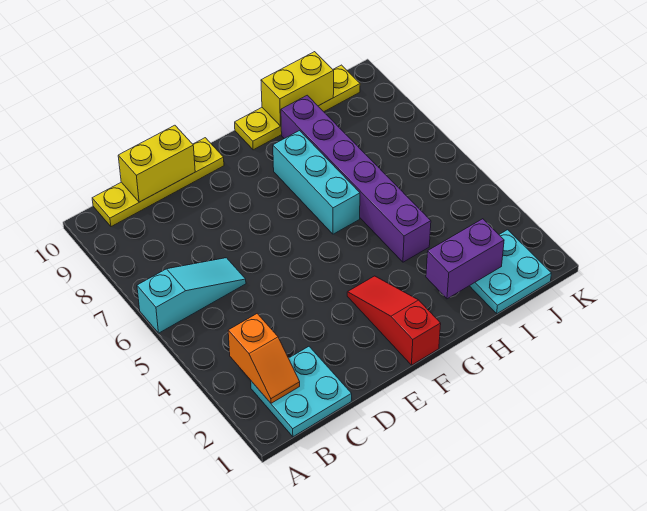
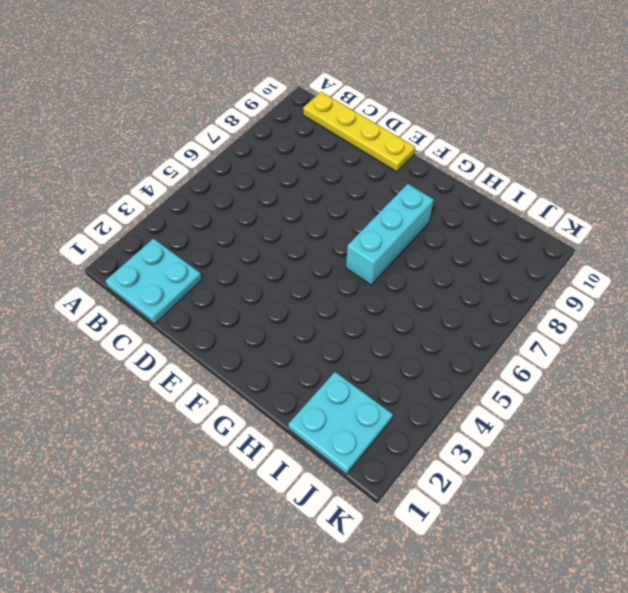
none -> cyan 1x3 slope [137,258,246,333]
none -> red 1x3 slope [347,276,441,365]
none -> yellow 1x4 plate [235,65,360,150]

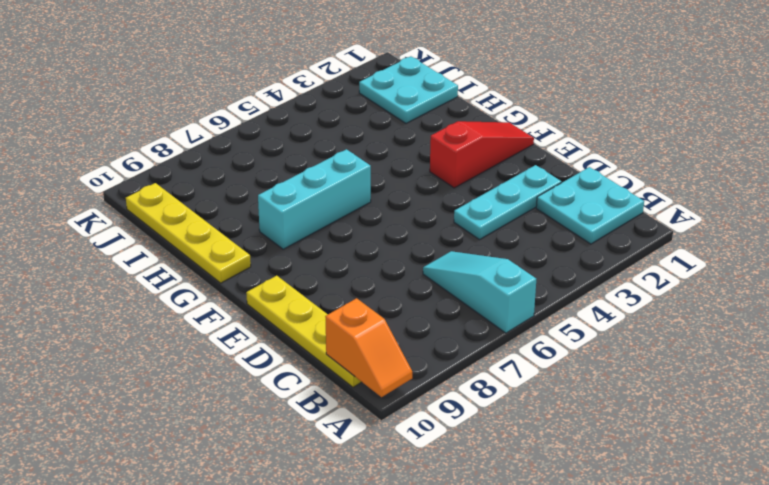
orange 1x2 slope [325,298,412,397] -> orange 1x2 slope turned to [228,314,300,403]
cyan 1x3 plate [454,165,561,240] -> none
red 1x3 slope [430,121,534,188] -> red 1x3 slope turned to [347,276,441,365]
none -> purple 1x6 brick [281,95,431,262]
none -> yellow 1x2 brick [118,125,195,202]
none -> purple 1x2 brick [426,219,504,299]

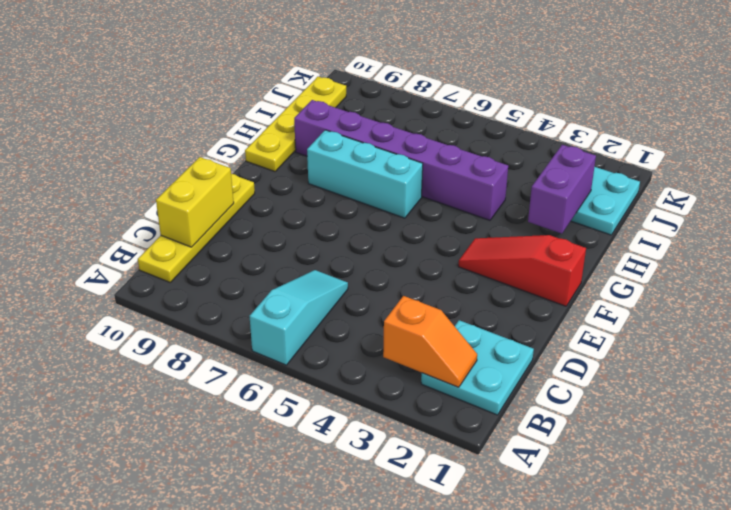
none -> yellow 1x2 brick [261,52,334,126]

